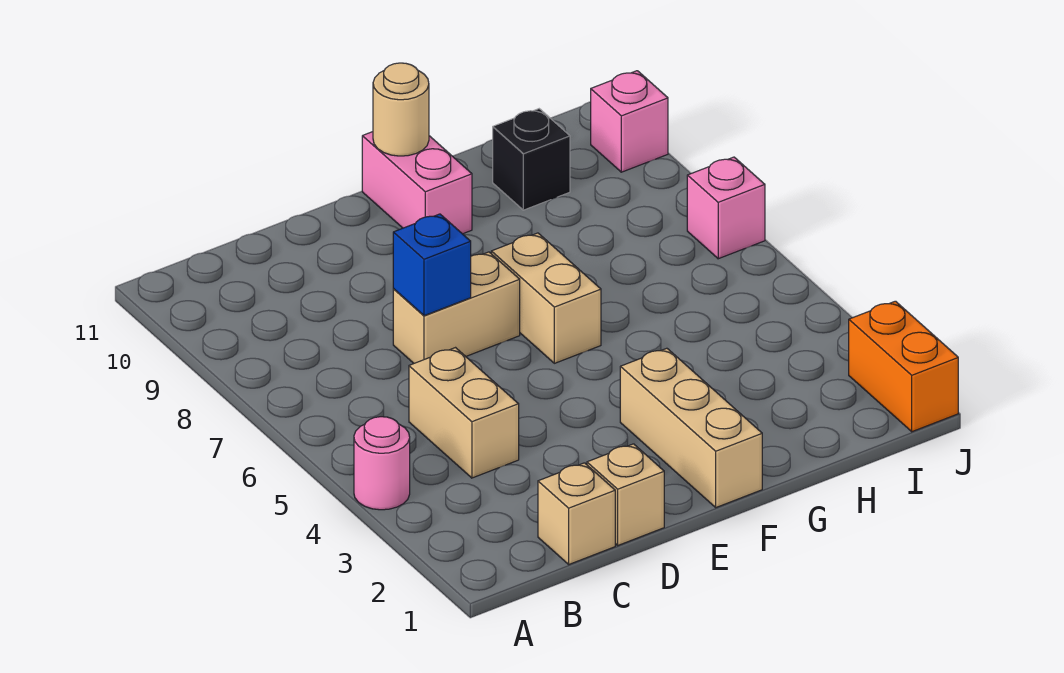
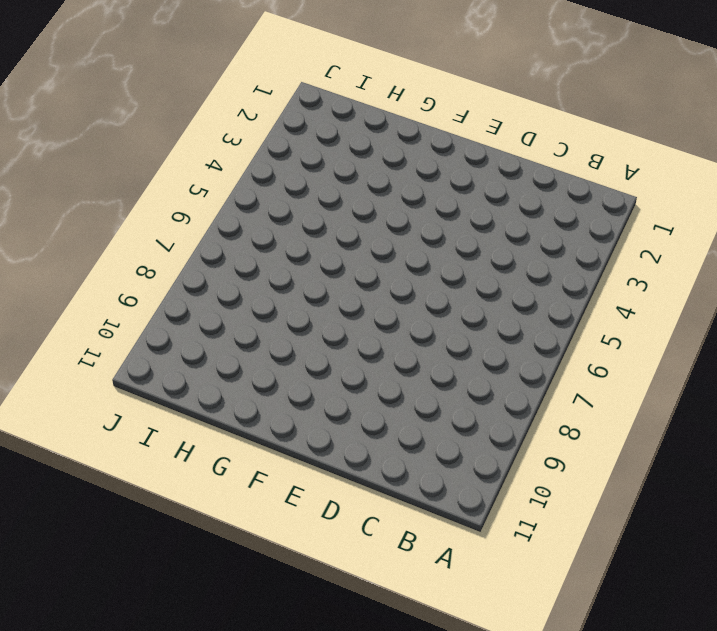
none -> pink 1x1 round brick [354,417,410,510]
none -> tan 1x1 brick [538,463,615,564]
none -> tan 1x2 brick [409,348,519,478]

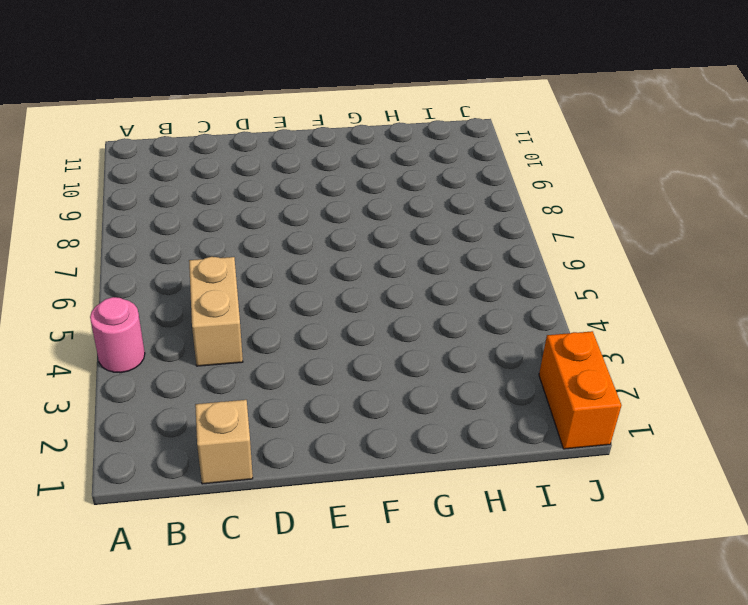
none -> tan 1x1 brick [587,444,664,545]
none -> tan 1x2 brick [393,252,520,363]
none -> tan 1x3 brick [620,348,762,507]

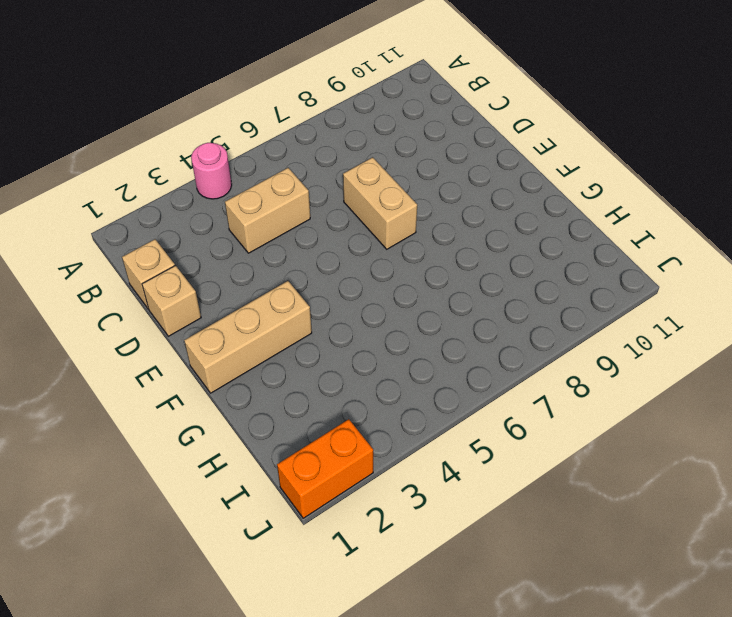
none -> tan 1x2 brick [491,233,601,363]
none -> pink 1x2 brick [362,132,472,234]
none -> black 1x1 brick [493,109,570,210]

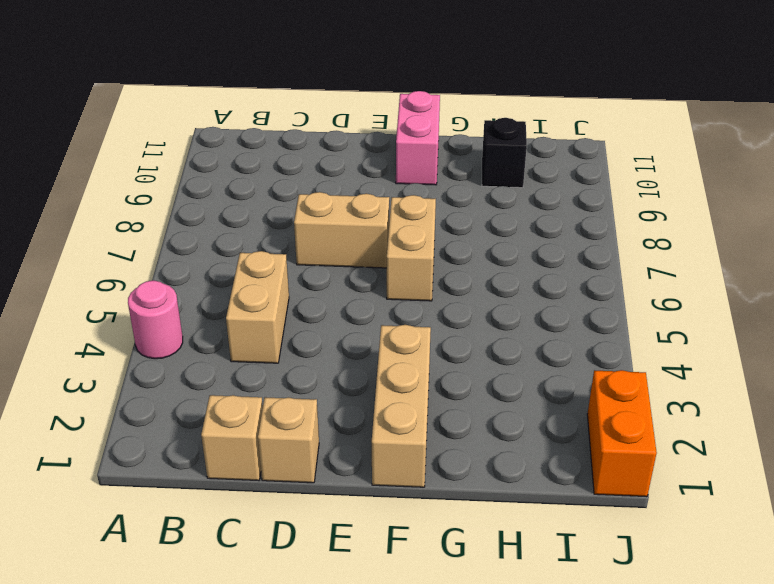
none -> pink 1x1 brick [687,157,765,259]
none -> pink 1x1 brick [591,71,668,172]
none -> blue 1x1 brick [393,214,471,316]

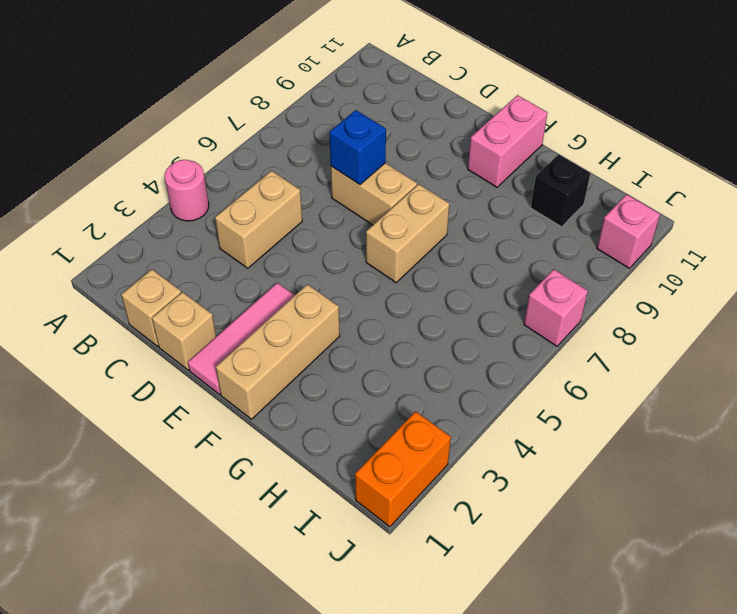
pink 1x3 tile [188,283,295,394] -> none
none -> tan 1x1 round brick [373,63,429,156]

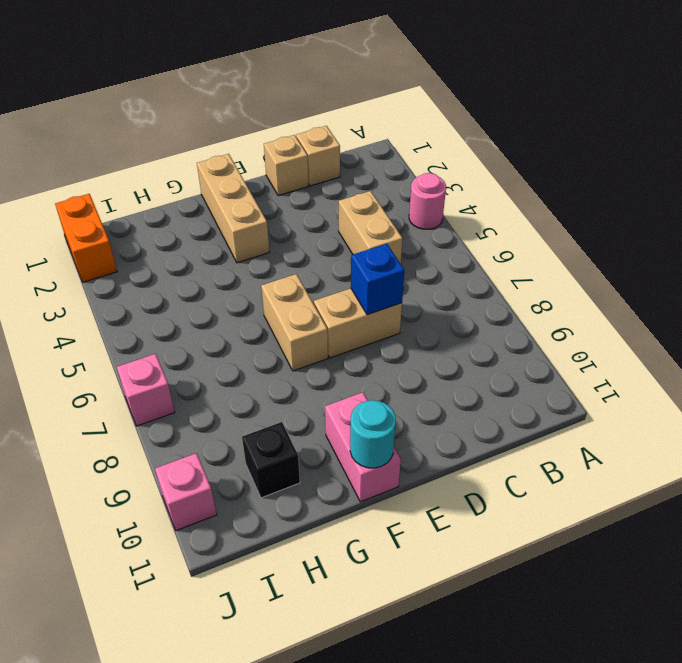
cyan 1x1 round brick [350,400,396,468] -> tan 1x1 round brick [373,63,429,156]

